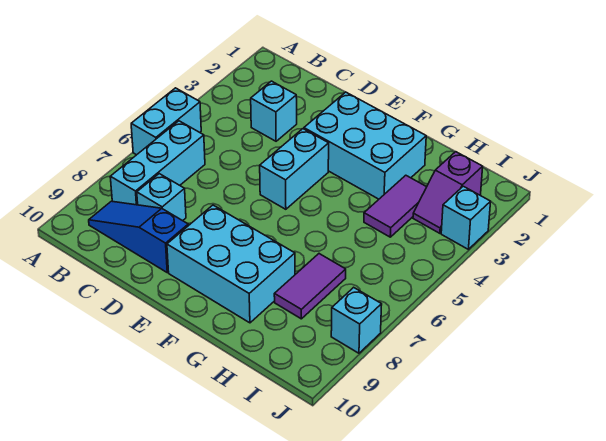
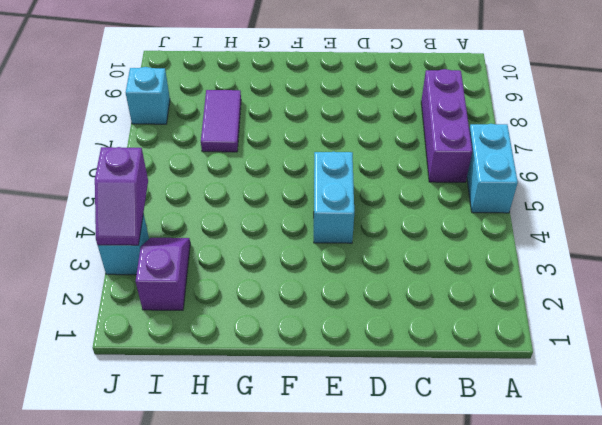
purple 1x3 brick [421,69,472,182] -> cyan 1x3 brick [110,121,205,205]
purple 1x2 slope [95,147,148,245] -> none
none -> blue 1x3 slope [89,201,188,272]
none -> cyan 1x1 brick [251,81,297,141]
none -> cyan 1x1 brick [137,174,186,221]

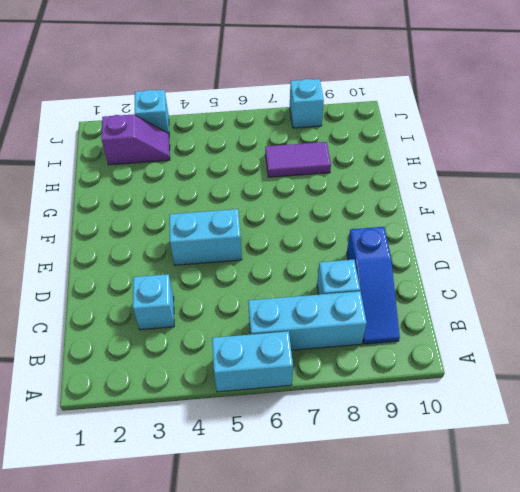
none -> cyan 2x3 brick [304,92,426,199]
none -> cyan 2x3 brick [167,205,295,323]
none -> purple 1x2 tile [364,175,426,237]

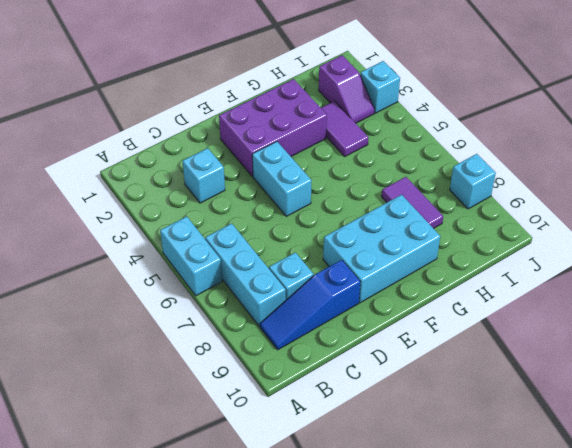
purple 2x3 brick [219,79,327,176] -> cyan 2x3 brick [304,92,426,199]

